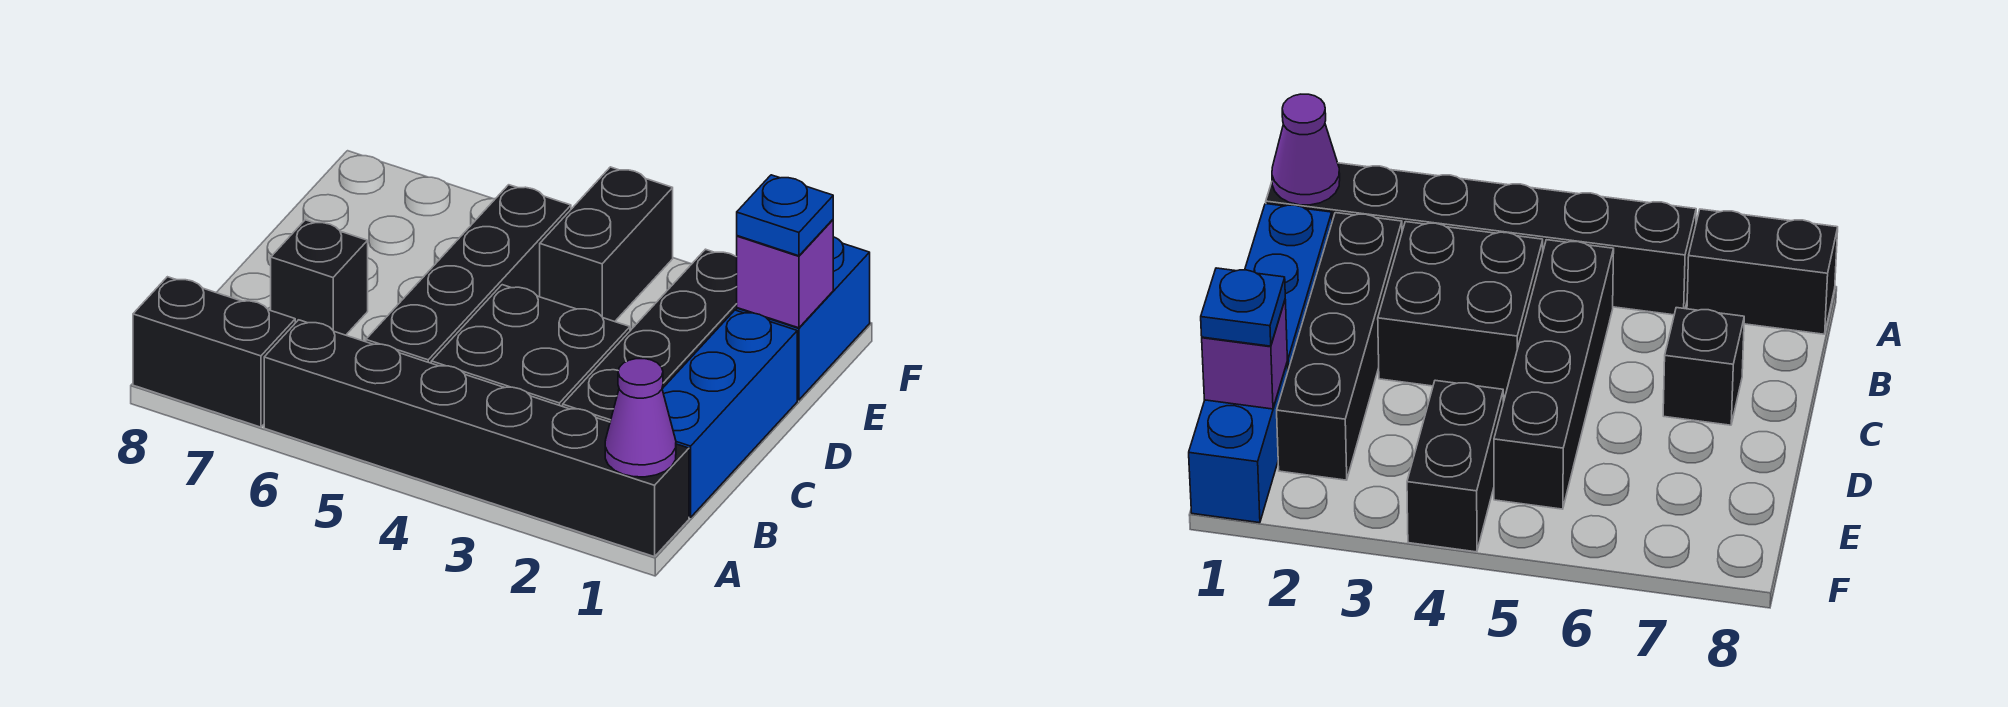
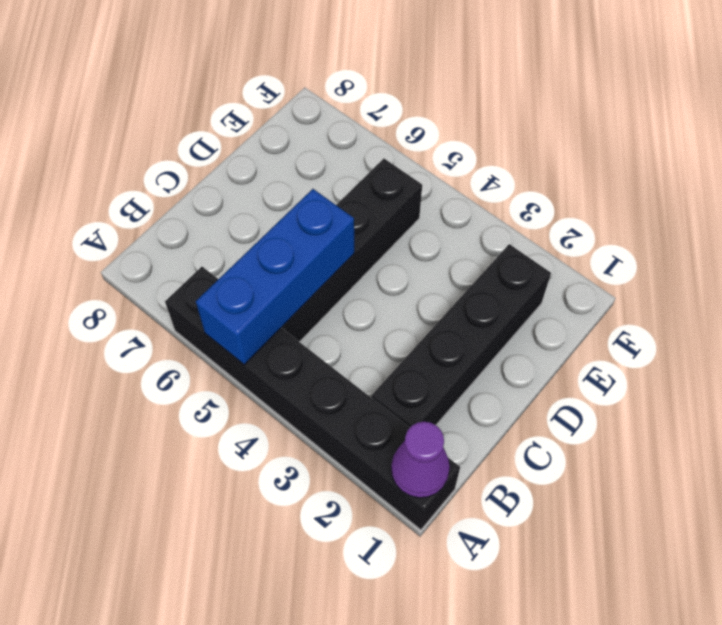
blue 1x3 brick [196,189,354,365] -> blue 1x3 brick moved to [662,310,797,517]
none -> black 1x2 brick [133,277,295,427]
none -> black 2x2 brick [431,285,630,406]
none -> black 1x1 brick [271,220,368,335]

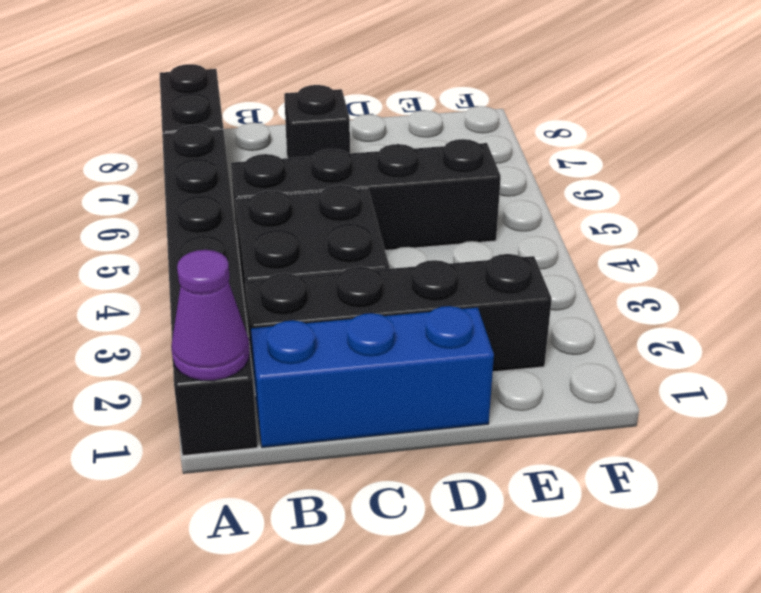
none -> blue 1x2 brick [737,237,870,400]
none -> black 1x2 brick [540,167,673,322]
none -> purple 1x1 brick [737,220,833,328]

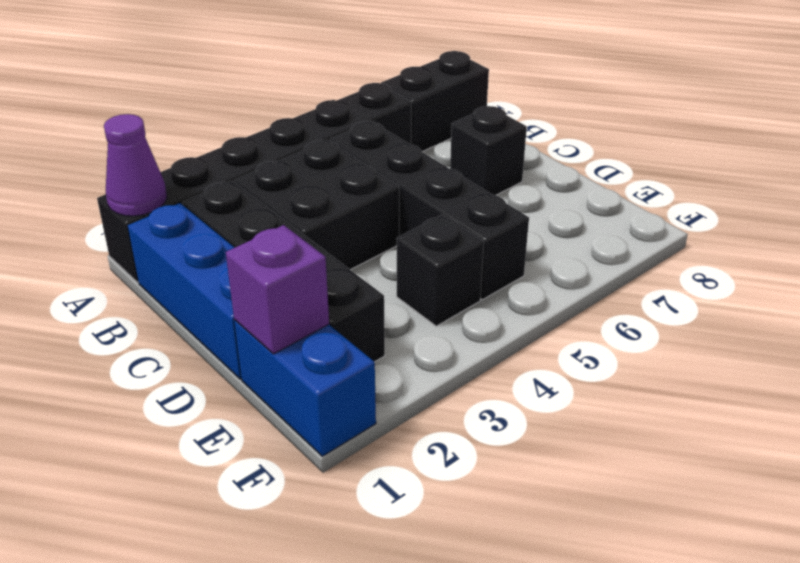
black 1x1 brick [397,215,484,326] -> black 1x2 brick [540,167,673,322]
none -> blue 1x1 plate [737,175,833,256]

